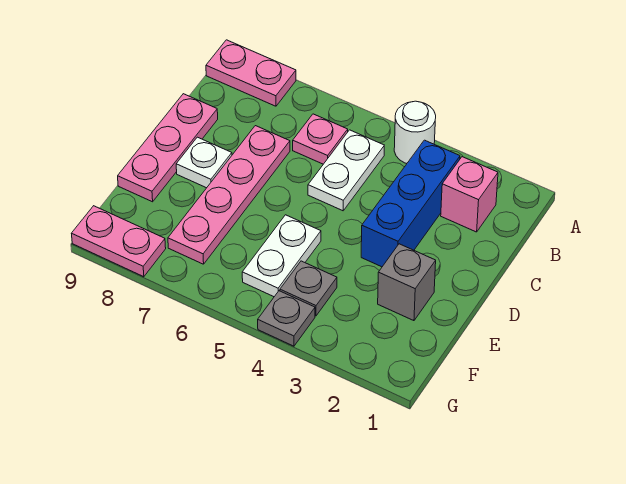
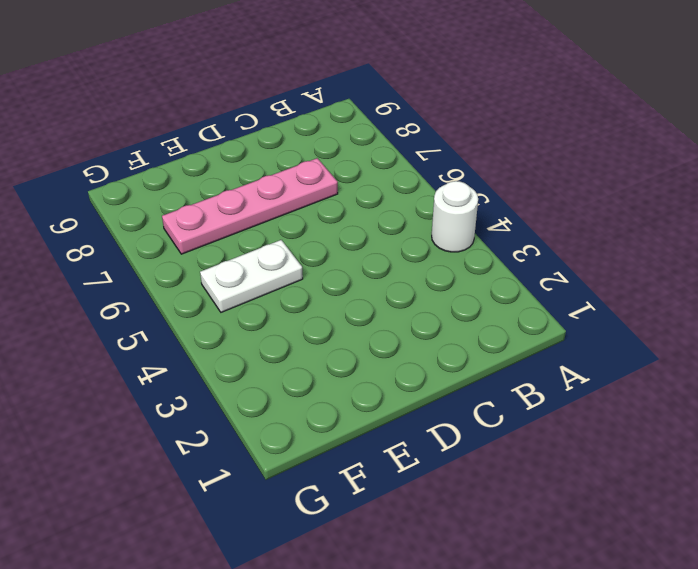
none -> pink 1x2 plate [206,40,296,106]
none -> pink 1x1 brick [441,157,498,232]
none -> blue 1x3 brick [361,140,460,267]

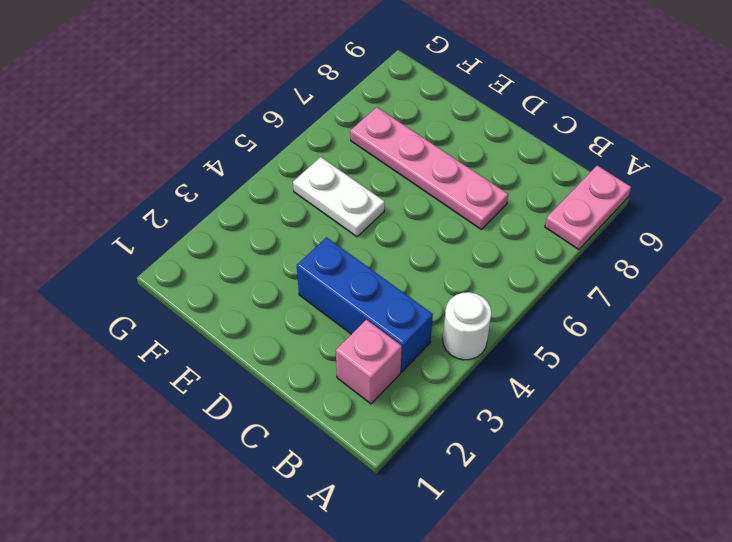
none -> white 1x2 plate [308,130,384,211]
none -> pink 1x1 plate [293,114,348,164]
none -> pink 1x3 plate [118,94,218,202]

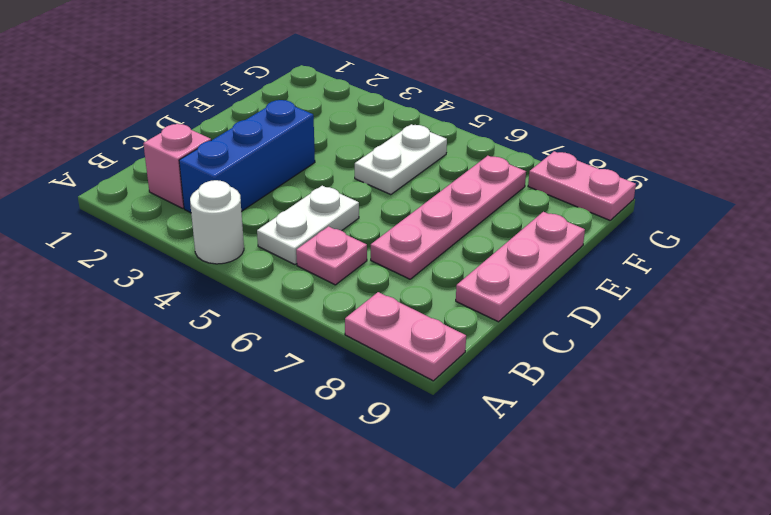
none -> white 1x1 plate [176,137,232,188]
none -> grey 1x1 brick [378,244,436,321]
none -> grey 1x1 plate [280,261,337,316]

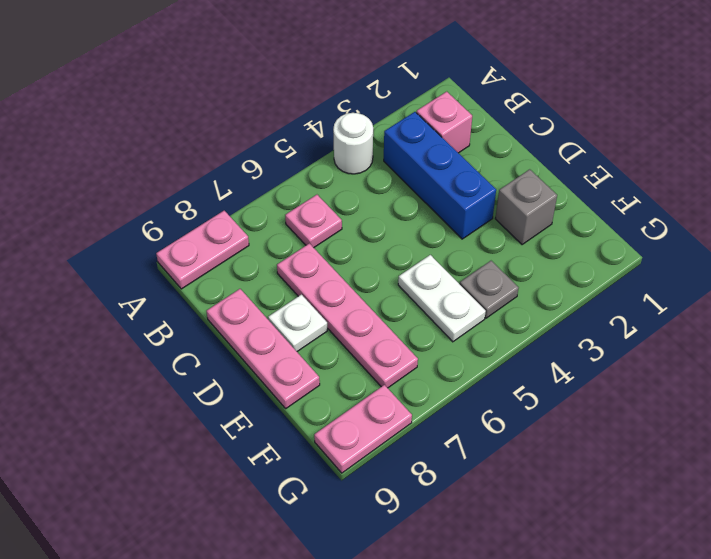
none -> white 1x2 plate [308,130,384,211]
none -> grey 1x1 plate [258,291,315,346]

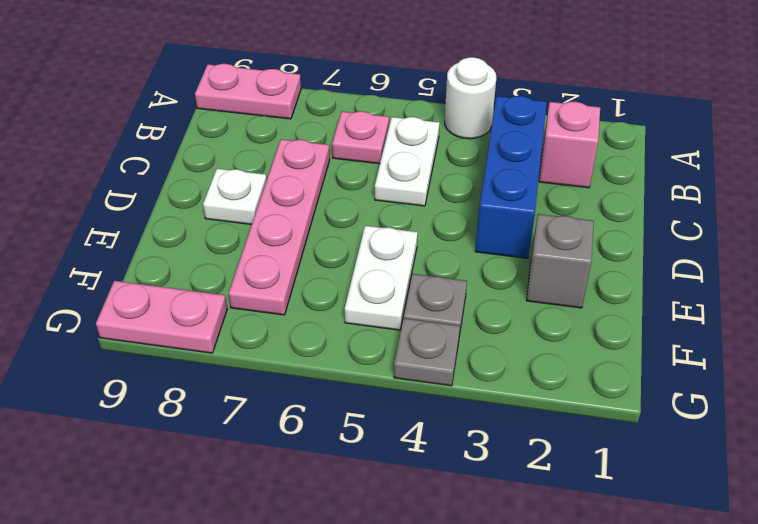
none -> pink 1x3 plate [118,94,218,202]

